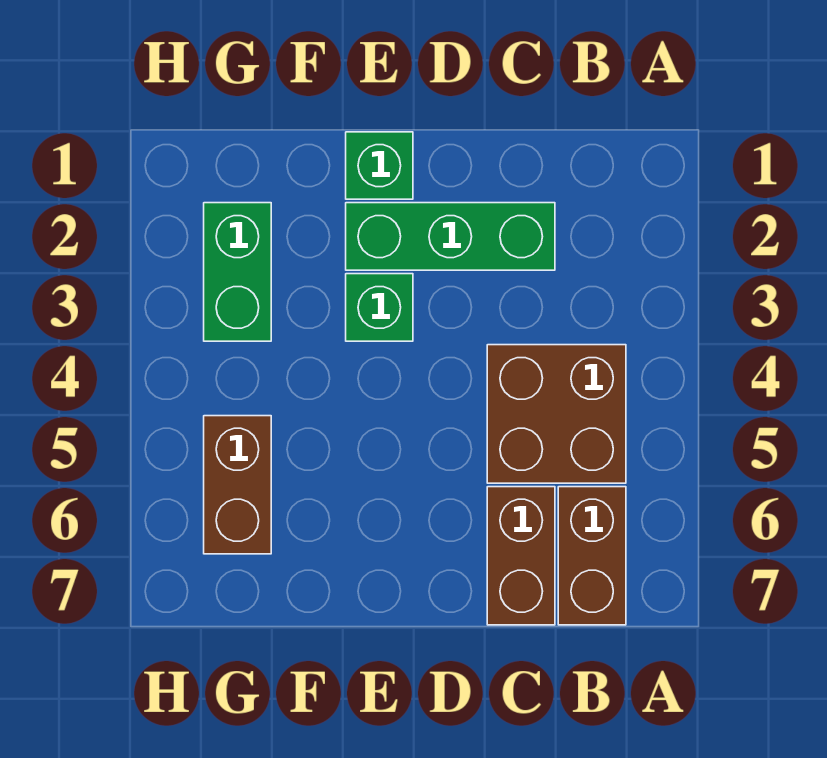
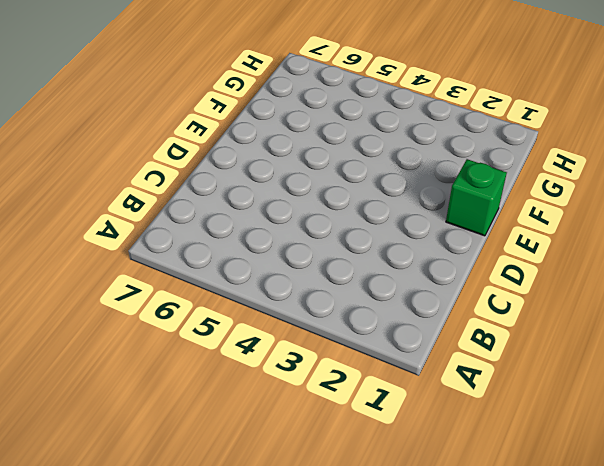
none -> brown 2x2 brick [487,345,626,483]
none -> brown 1x2 brick [558,487,626,625]

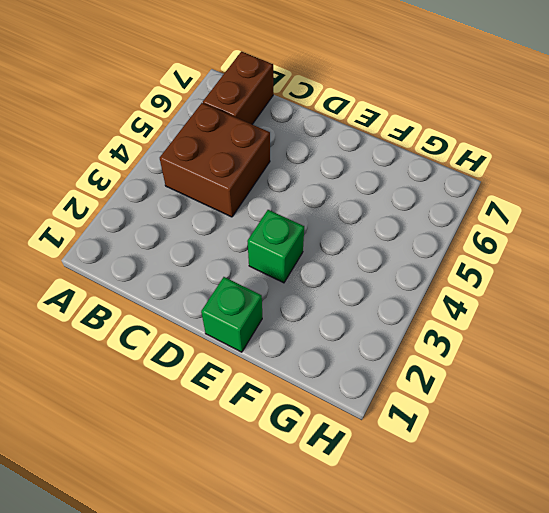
none -> green 1x3 brick [346,203,555,270]
none -> brown 1x2 brick [487,487,555,625]

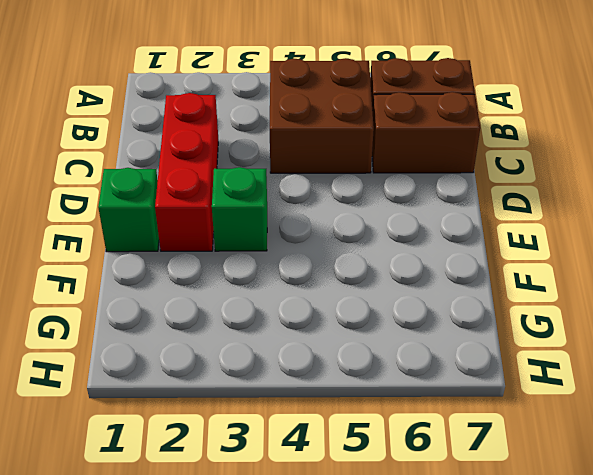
red 1x3 brick [155,93,218,251] -> green 1x3 brick [346,203,555,270]
none -> green 1x2 brick [204,203,271,341]
none -> brown 1x2 brick [204,416,271,554]

